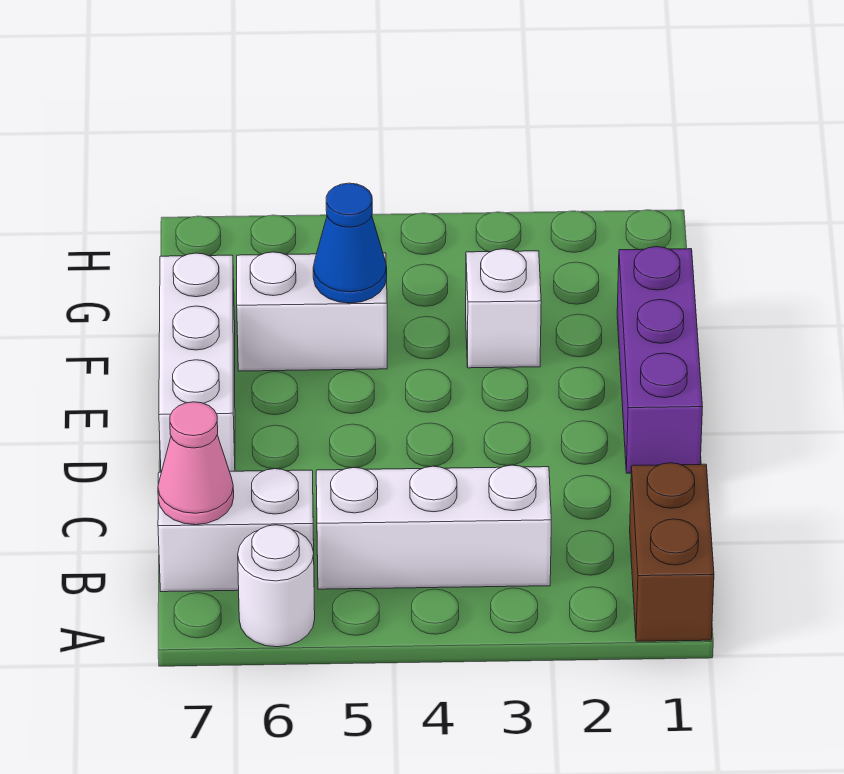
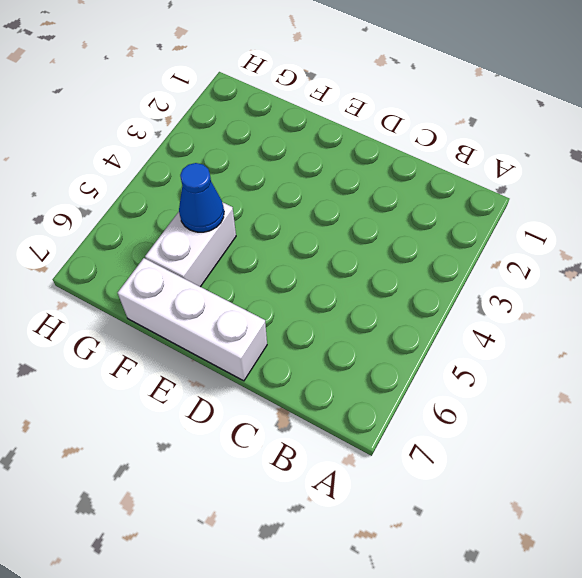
none -> brown 1x2 brick [630,463,714,641]
none -> white 1x1 round brick [238,525,315,647]

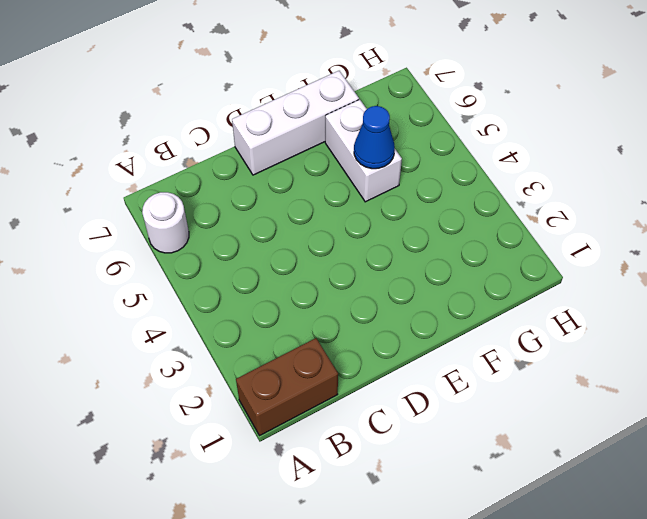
none -> white 1x3 brick [316,465,551,589]
none -> white 1x2 brick [158,469,314,592]

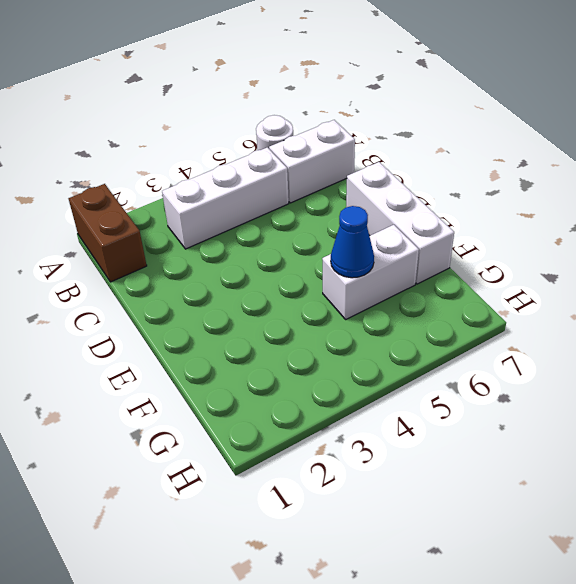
none -> purple 1x3 brick [617,247,702,473]
none -> white 1x1 brick [466,249,541,368]

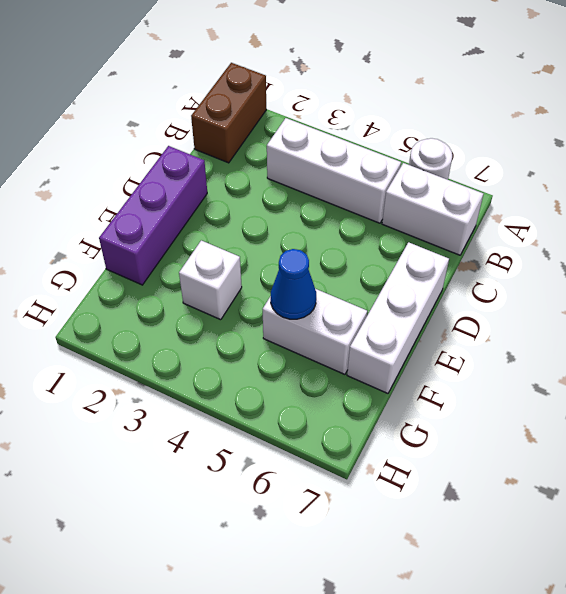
none -> pink 1x1 cone [158,402,234,525]

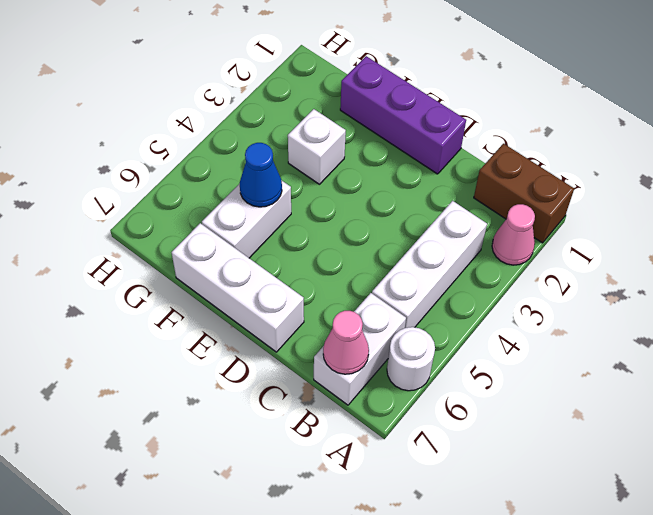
pink 1x1 cone [492,204,535,265] -> none

